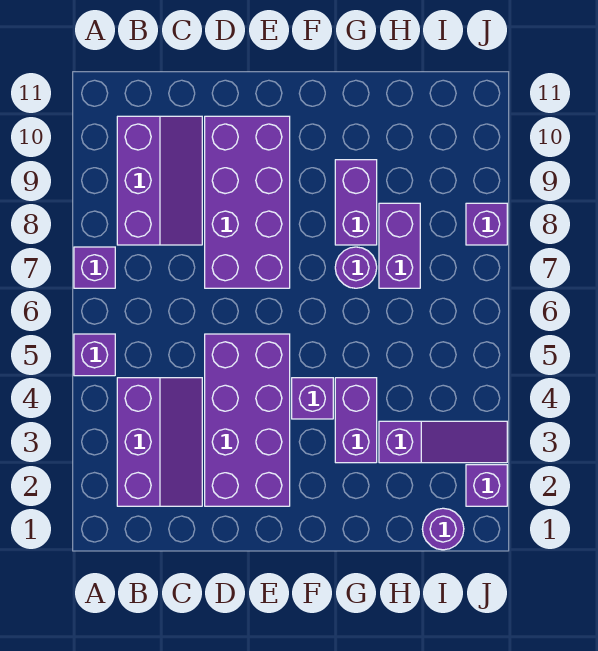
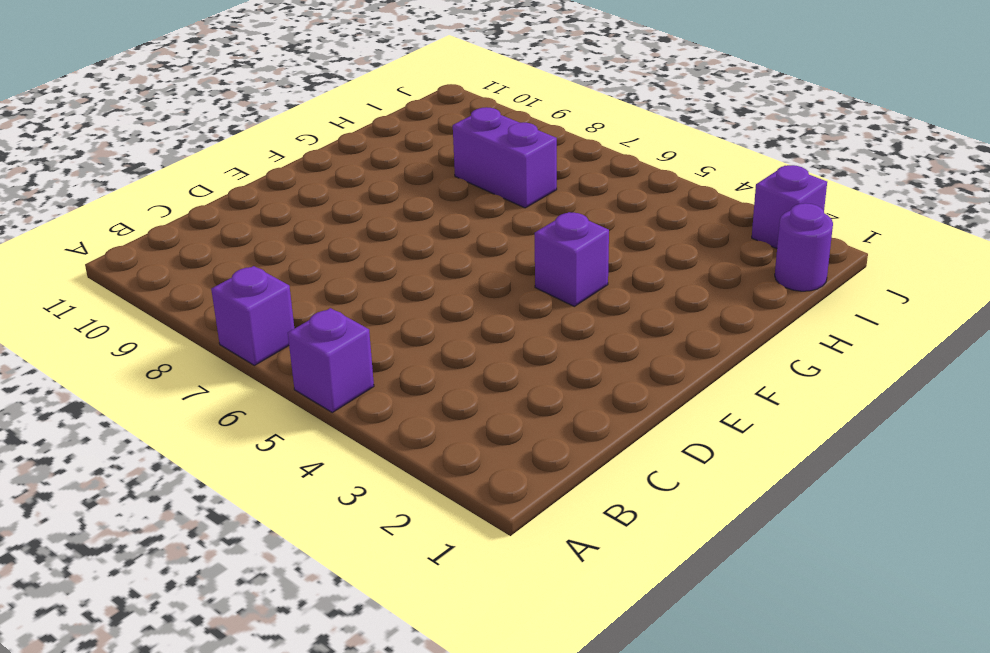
none -> purple 2x3 slope [117,378,202,506]
none -> purple 2x3 slope [117,116,202,245]
none -> purple 2x4 brick [205,334,290,506]

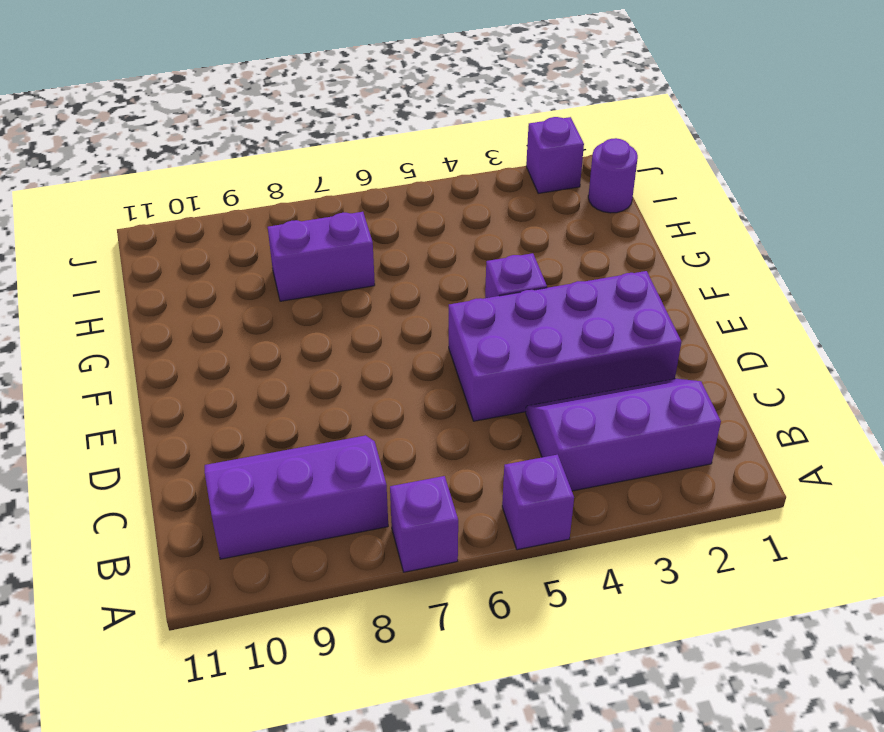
none -> purple 2x4 brick [205,116,290,288]
none -> purple 1x2 brick [335,378,377,463]
none -> purple 1x1 round brick [335,247,377,288]

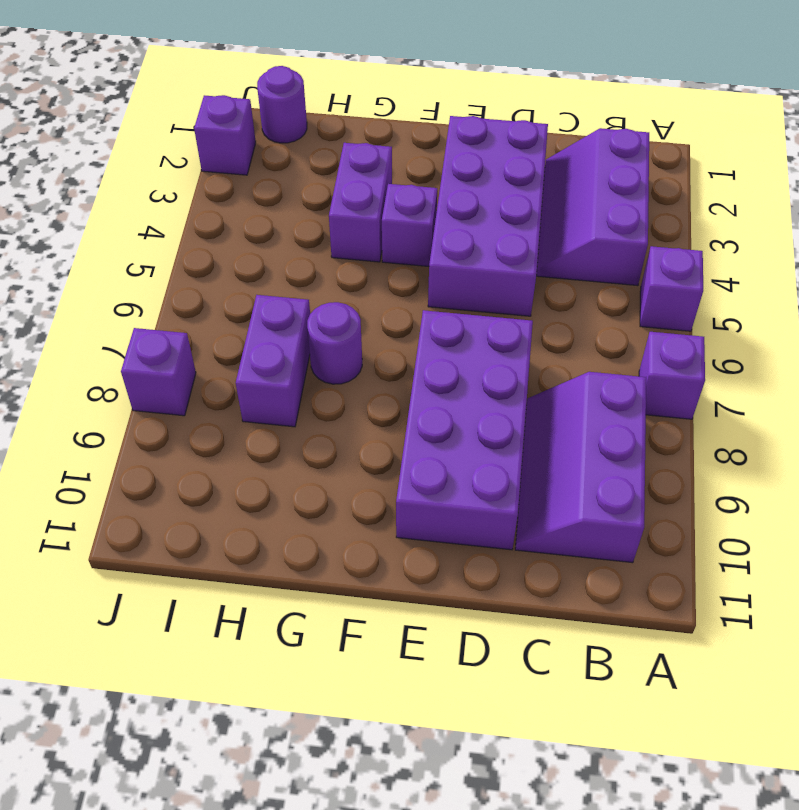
none -> purple 1x2 brick [335,160,377,245]
none -> purple 1x3 slope [379,421,507,463]

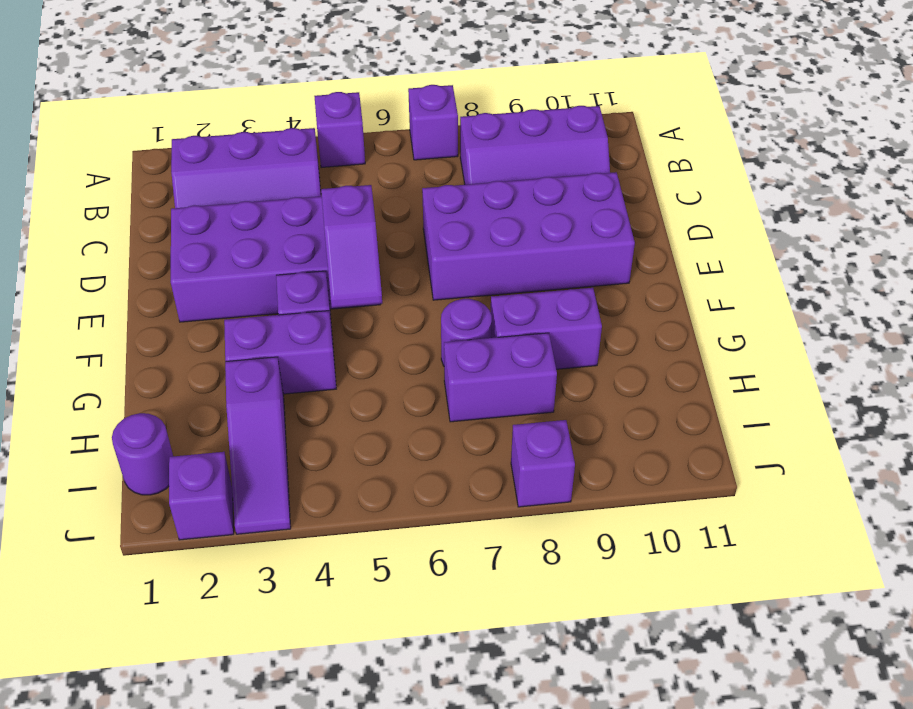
purple 1x2 slope [321,185,382,308] -> none

